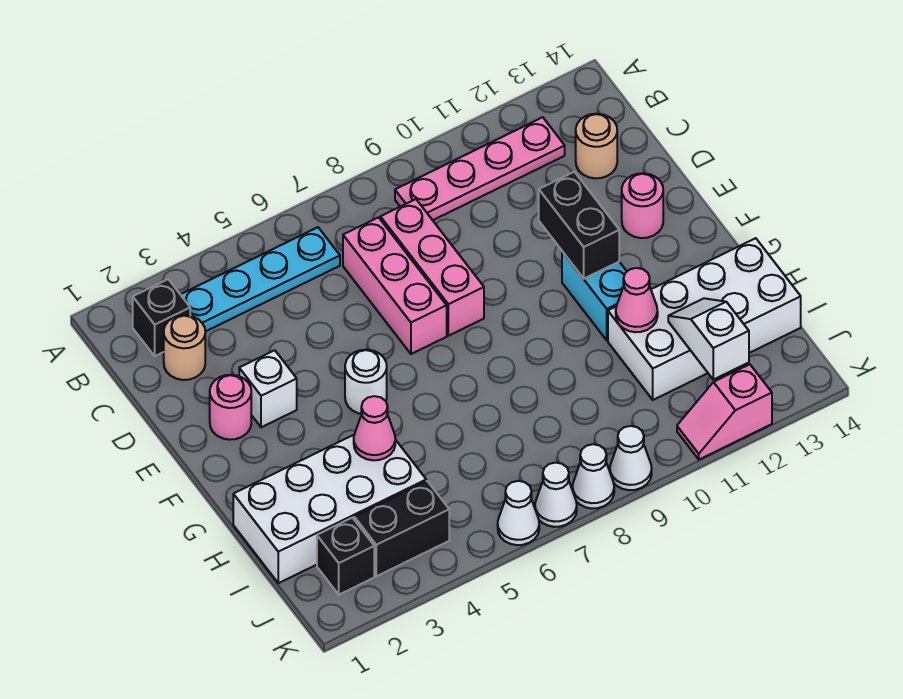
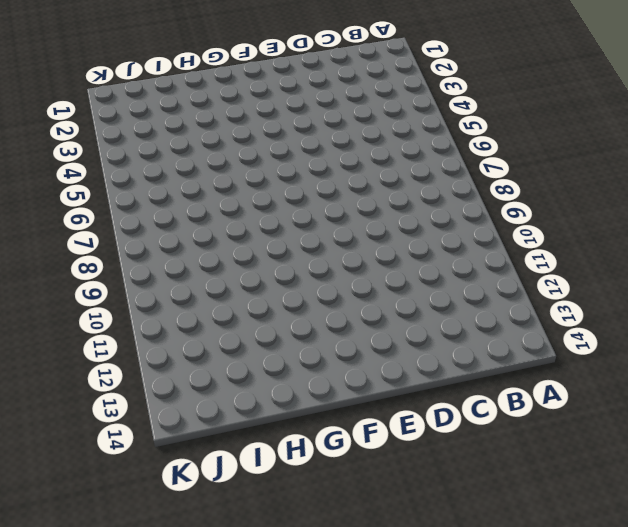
none -> black 1x1 brick [133,279,190,356]
none -> cyan 1x4 plate [180,227,340,332]
none -> pink 1x4 plate [395,117,565,220]

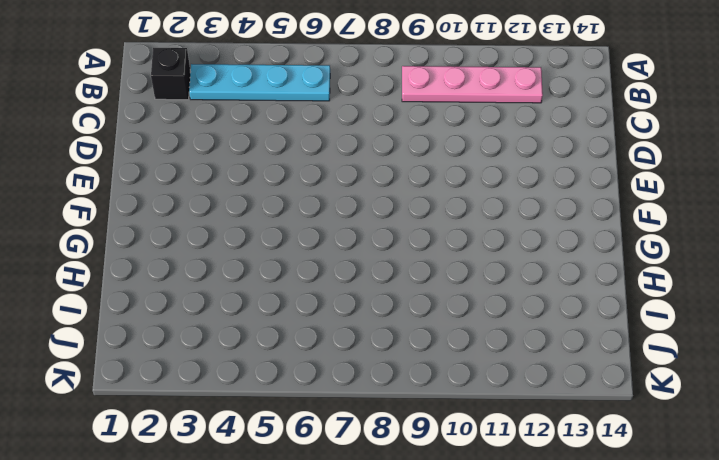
none -> tan 1x1 round brick [164,315,205,380]
none -> pink 1x3 brick [343,217,447,354]
none -> pink 1x3 brick [380,199,484,336]

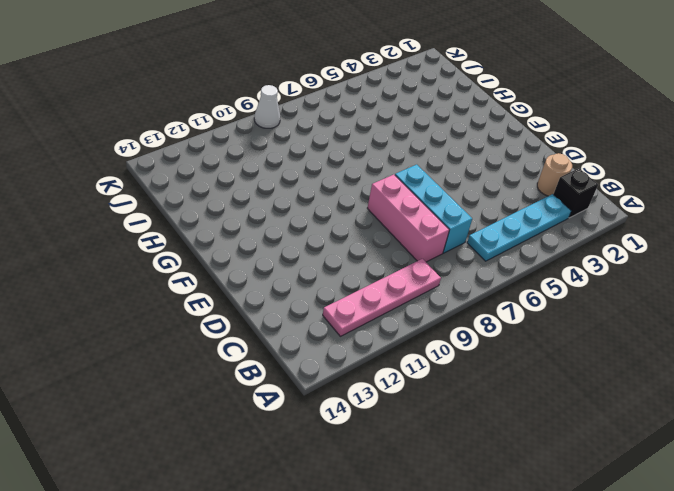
cyan 1x3 brick [395,165,472,253] -> pink 1x3 brick [343,217,447,354]
none -> tan 1x1 round brick [576,114,617,178]
none -> pink 1x1 round brick [210,375,251,440]
none -> white 1x1 brick [239,350,297,427]

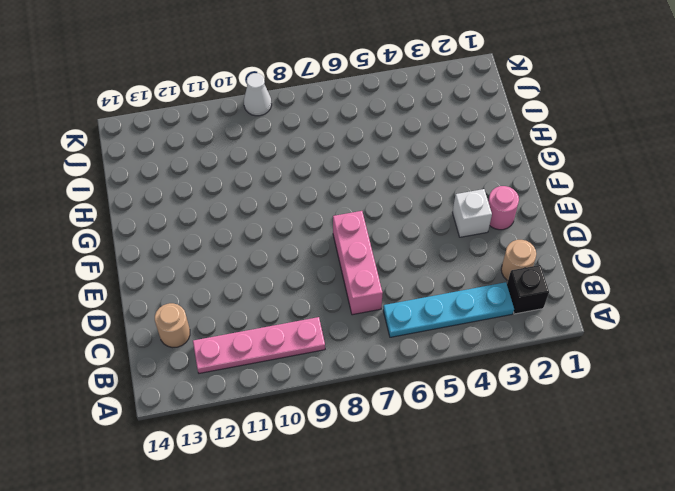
none -> pink 1x3 brick [380,199,484,336]
none -> pink 1x1 round brick [622,173,663,238]
none -> white 1x1 round brick [345,350,387,414]

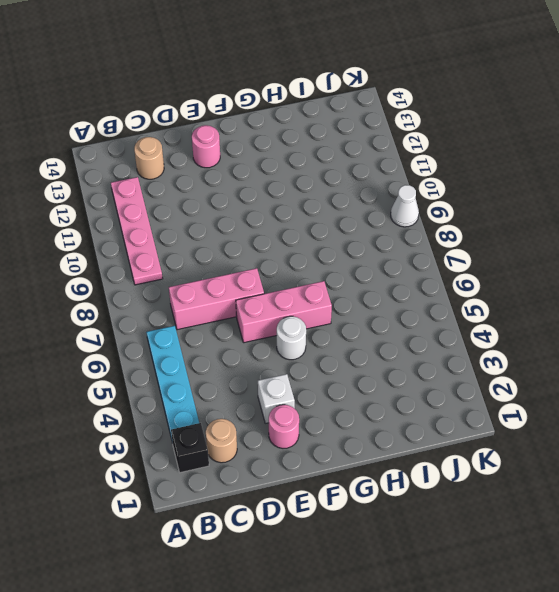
pink 1x3 brick [236,281,332,343] -> pink 1x3 brick moved to [380,199,484,336]
none -> cyan 1x2 brick [562,251,627,340]
none -> white 2x4 brick [233,435,426,583]
none -> white 2x4 brick [608,238,801,400]

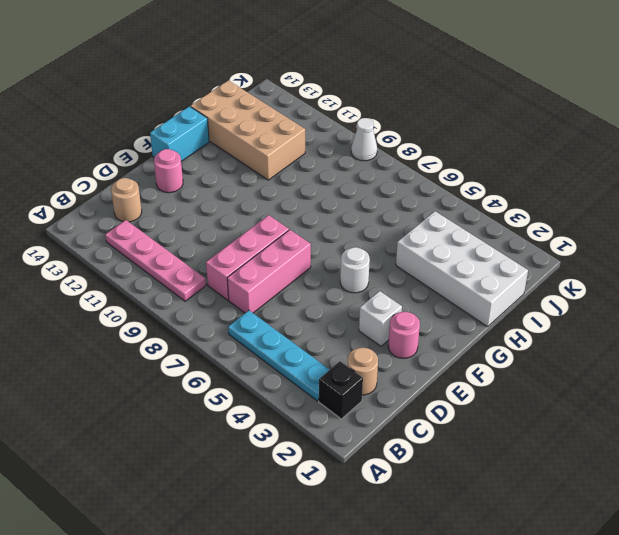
cyan 1x2 brick [150,106,209,161] -> cyan 1x2 brick moved to [562,251,627,340]
tan 2x4 brick [190,80,305,180] -> white 2x4 brick [608,238,801,400]
none -> black 1x1 brick [317,518,374,595]
none -> black 1x2 brick [354,481,449,576]
none -> white 1x1 cone [498,481,539,545]

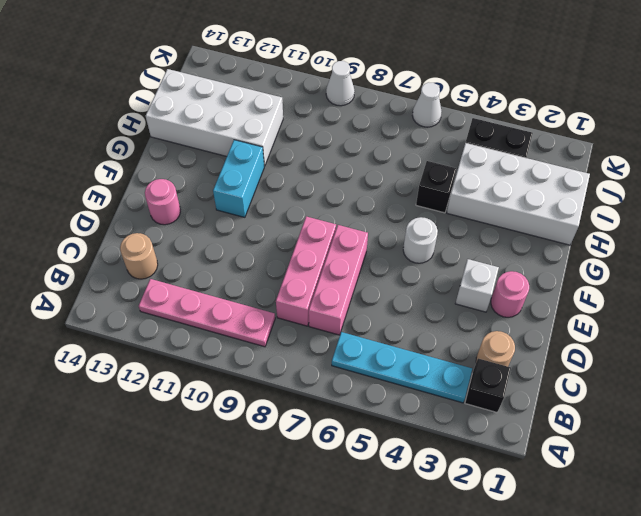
black 1x1 brick [416,161,456,213] -> black 1x1 brick moved to [317,518,374,595]
none -> white 1x1 cone [535,463,577,527]
none -> white 1x1 cone [572,444,614,508]
none -> pink 1x2 slope [677,364,772,460]

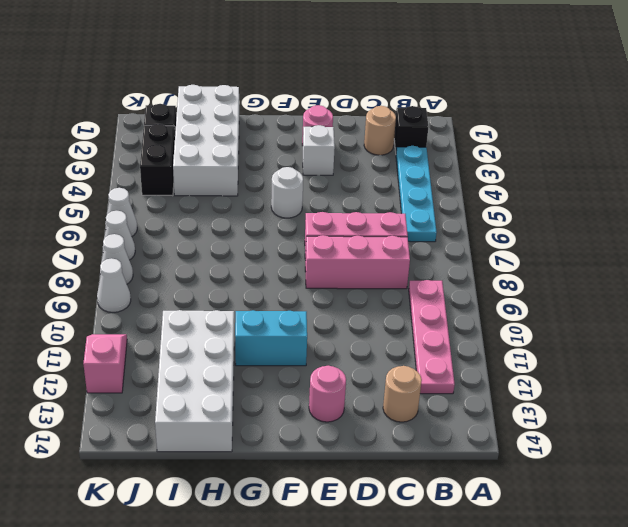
none -> black 1x2 brick [539,172,619,279]
none -> pink 1x1 cone [354,396,395,460]
none -> pink 1x1 cone [616,268,658,332]

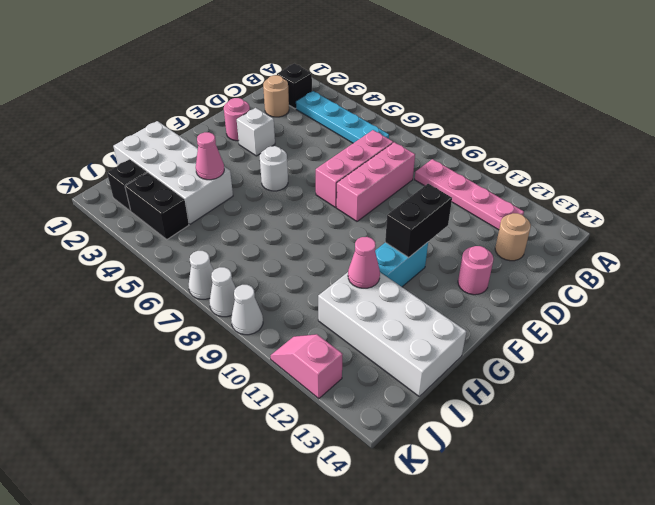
none -> white 1x1 cone [498,481,539,545]
none -> white 1x2 slope [668,298,749,380]

